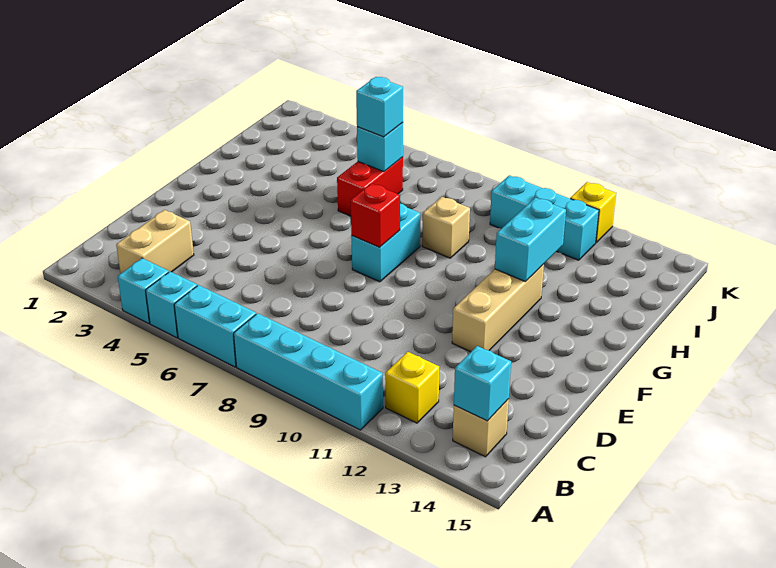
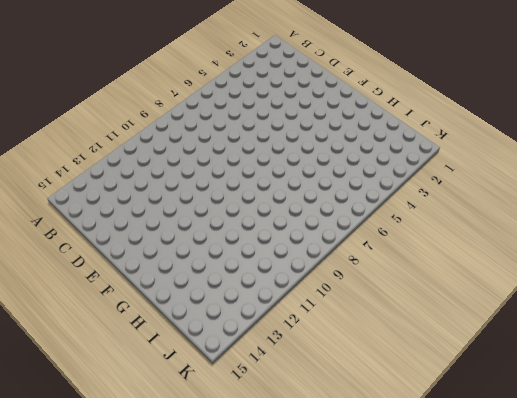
none -> cyan 1x1 brick [118,258,169,323]
none -> cyan 1x1 brick [146,272,197,338]
none -> cyan 1x2 brick [174,285,256,367]

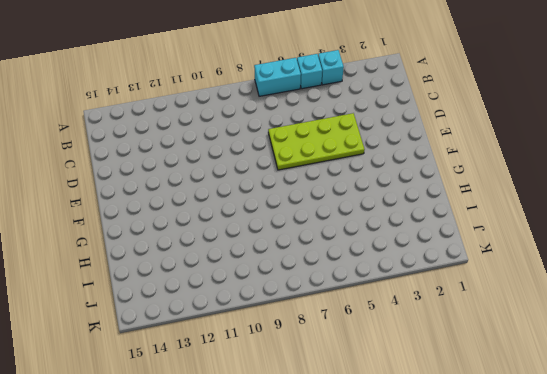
lime 2x4 plate [268,113,365,170] -> none
none -> cyan 1x4 brick [234,313,383,430]
none -> tan 1x2 brick [116,210,194,273]
none -> yellow 1x1 brick [385,352,439,423]

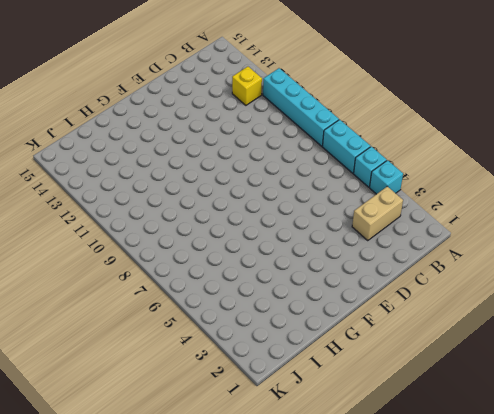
none -> tan 1x1 brick [453,399,509,457]
none -> tan 1x3 brick [452,264,544,352]
none -> cyan 1x2 brick [351,204,420,282]

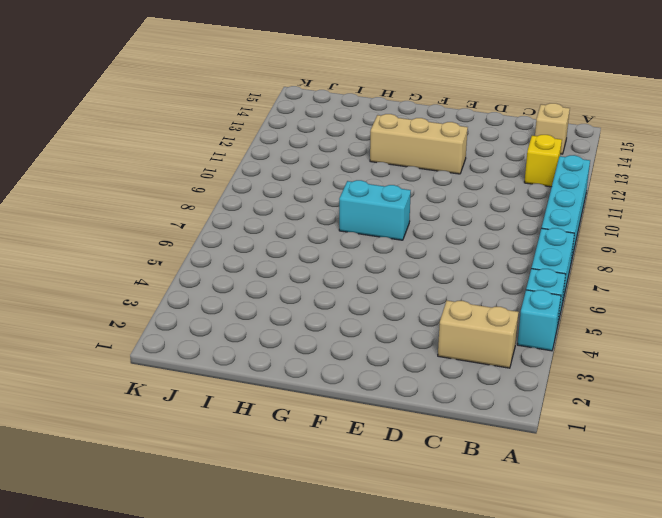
none -> red 1x2 brick [337,157,403,216]
none -> tan 1x1 brick [422,197,470,258]
none -> cyan 1x3 brick [490,175,599,260]

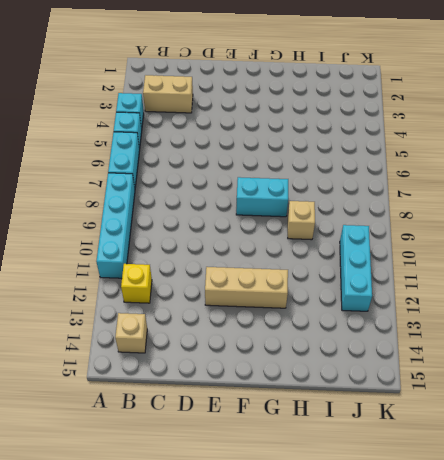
none -> red 1x2 brick [337,157,403,216]
none -> yellow 1x1 brick [570,182,616,242]
none -> cyan 1x1 brick [454,346,511,421]

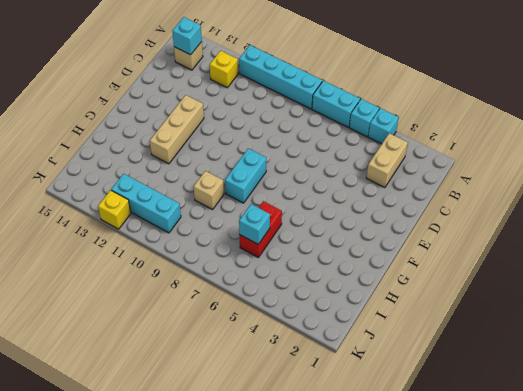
none -> red 1x1 brick [351,183,400,247]
none -> cyan 1x2 brick [495,198,566,282]
none -> cyan 1x1 brick [356,77,403,137]

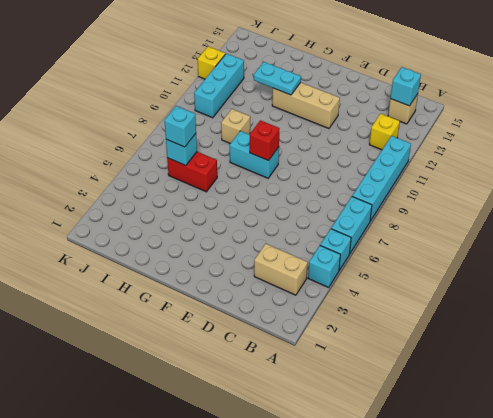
cyan 1x2 plate [254,62,301,95] -> cyan 1x2 brick [495,198,566,282]

